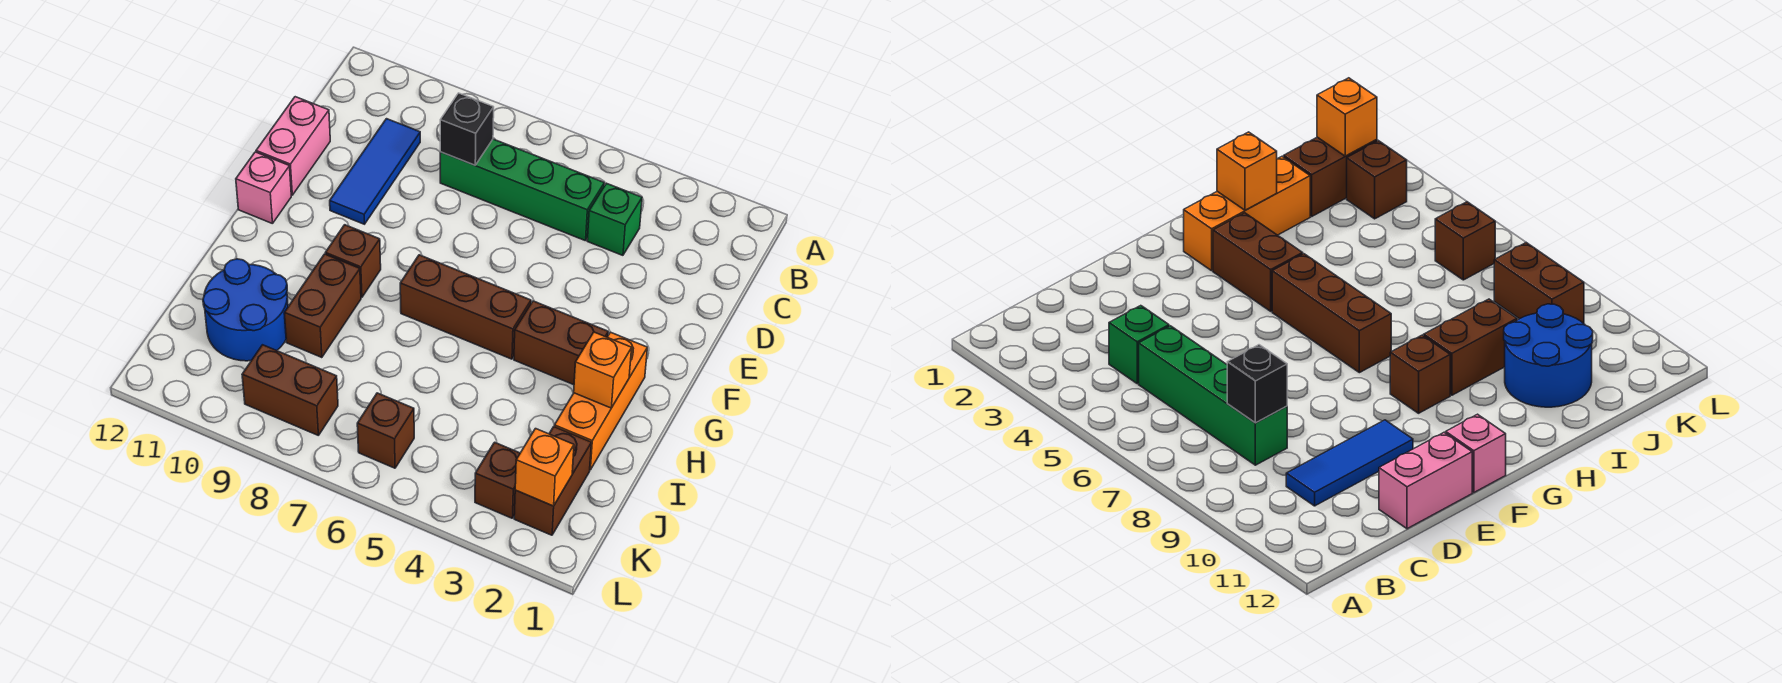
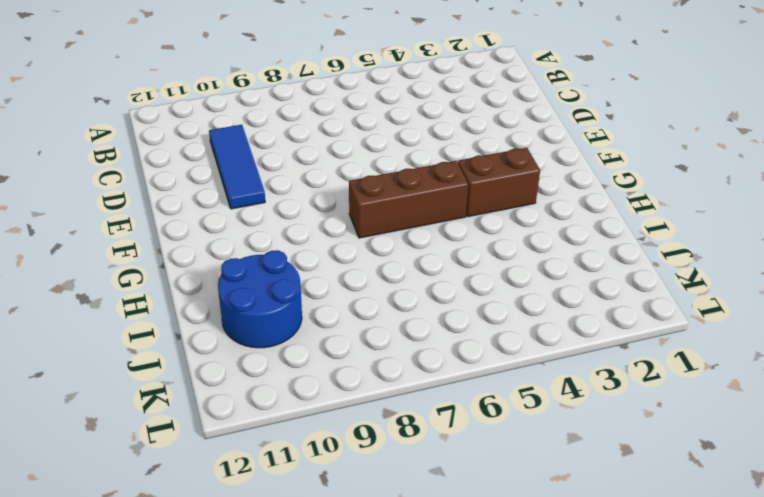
none -> green 1x1 brick [587,183,642,255]
none -> green 1x4 brick [440,139,604,241]
none -> pink 1x2 brick [256,97,330,195]

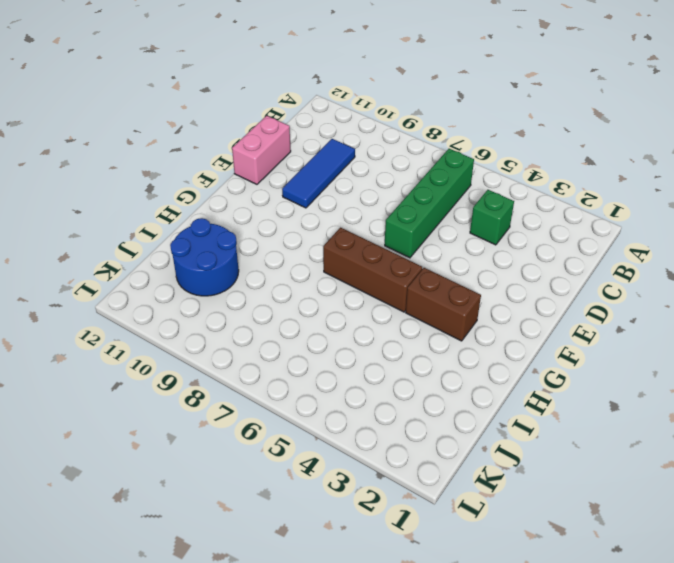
green 1x4 brick [385,149,474,258] -> green 1x4 brick turned to [440,139,604,241]
none -> pink 1x1 brick [236,152,291,224]
none -> orange 1x3 brick [554,332,647,470]
none -> brown 1x1 brick [325,225,381,297]

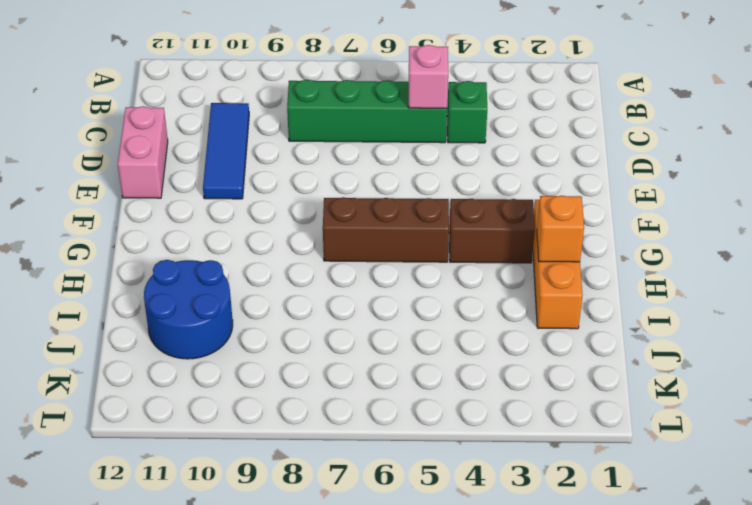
pink 1x1 brick [408,45,448,108] -> pink 1x1 brick moved to [236,152,291,224]
none -> brown 1x1 brick [325,225,381,297]
none -> brown 1x2 brick [284,254,361,358]
none -> brown 1x2 brick [514,427,591,535]

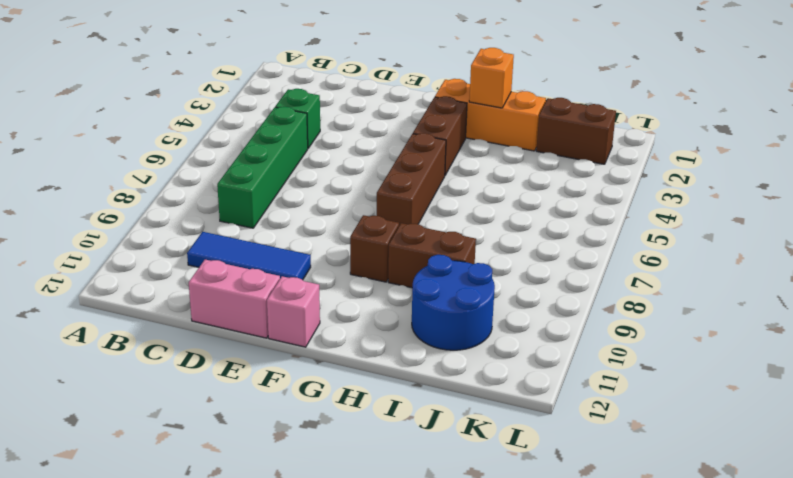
none -> brown 1x1 brick [475,442,520,518]
none -> brown 1x1 brick [357,393,414,468]
none -> brown 1x2 brick [242,345,338,436]

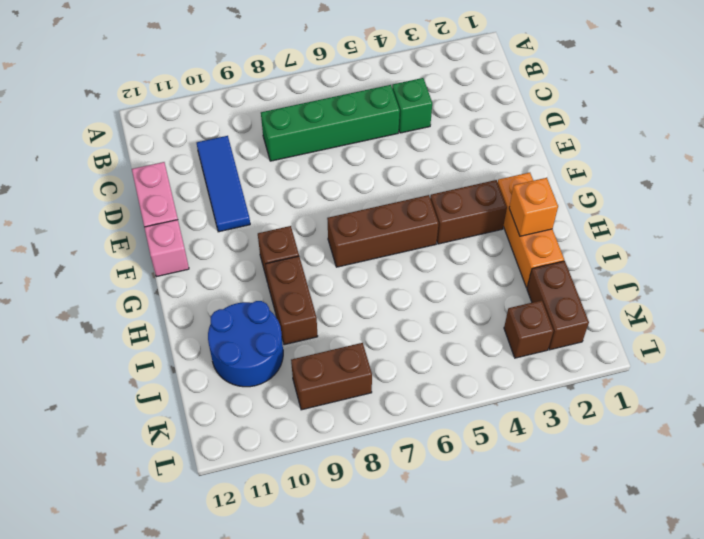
none -> brown 1x1 brick [357,393,414,468]
none -> black 1x1 brick [440,93,494,165]
none -> orange 1x1 brick [515,429,574,506]

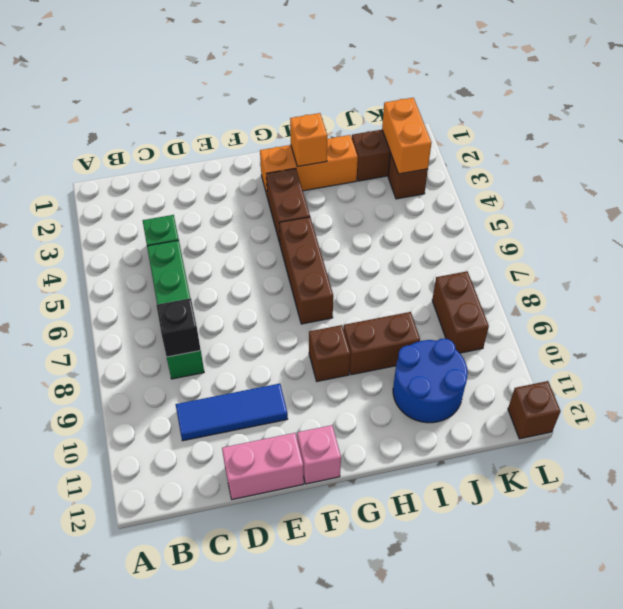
orange 1x2 brick [382,98,432,174] -> orange 1x1 brick [515,429,574,506]
brown 1x1 brick [508,381,560,439] -> brown 1x1 brick moved to [357,393,414,468]

